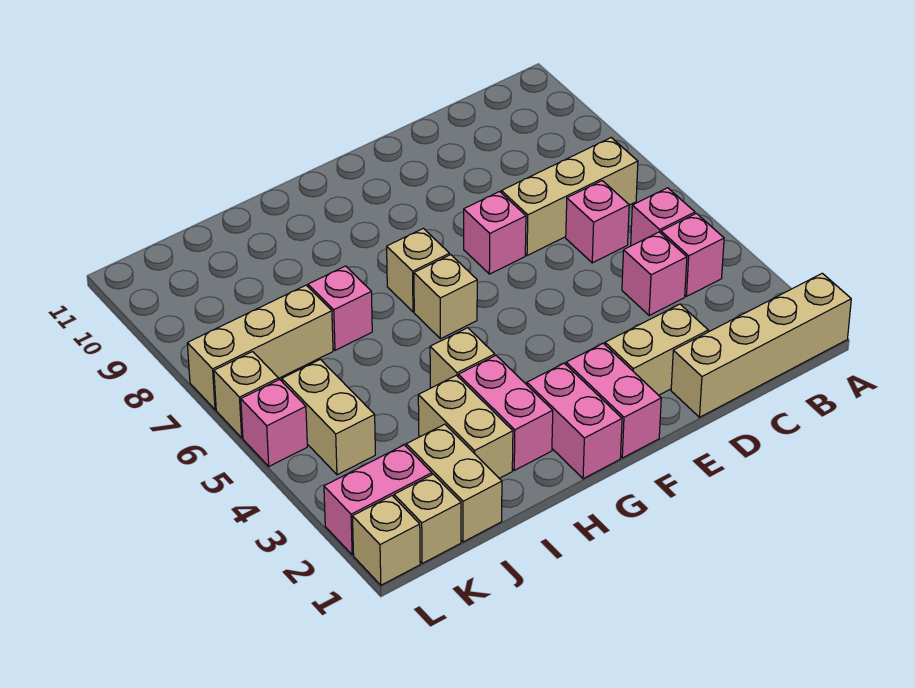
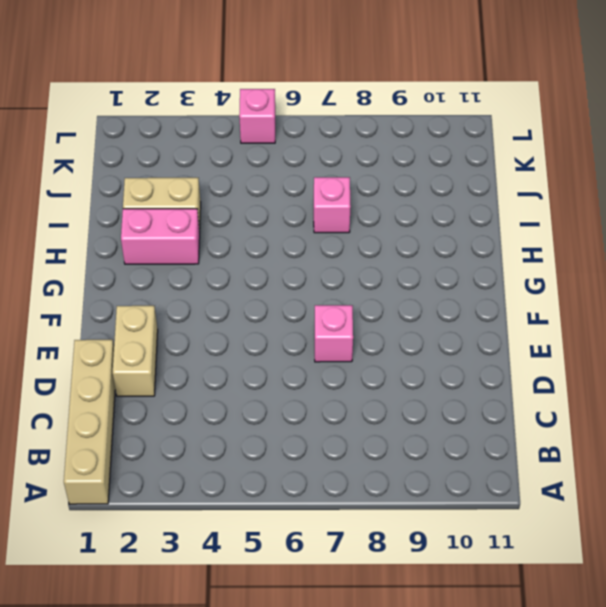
none -> pink 1x1 brick [661,213,724,296]
none -> pink 1x1 brick [631,188,695,246]
none -> tan 1x3 brick [501,138,638,256]

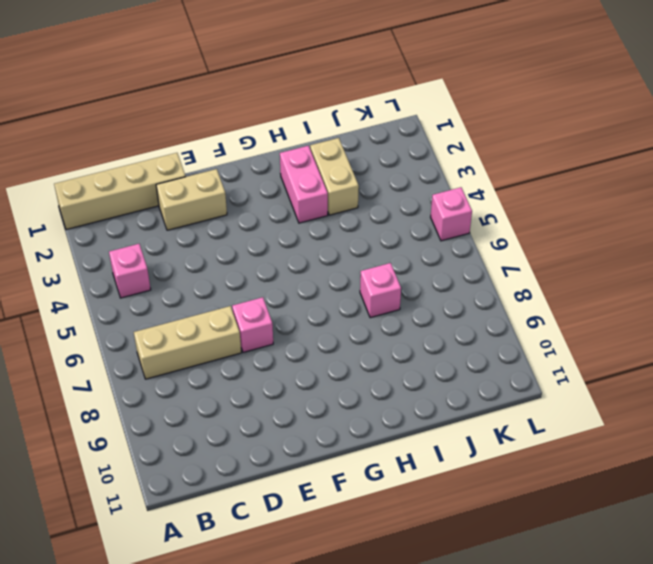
none -> pink 1x1 brick [631,188,695,246]
none -> pink 1x1 brick [622,232,687,316]
none -> pink 1x1 brick [566,181,629,263]

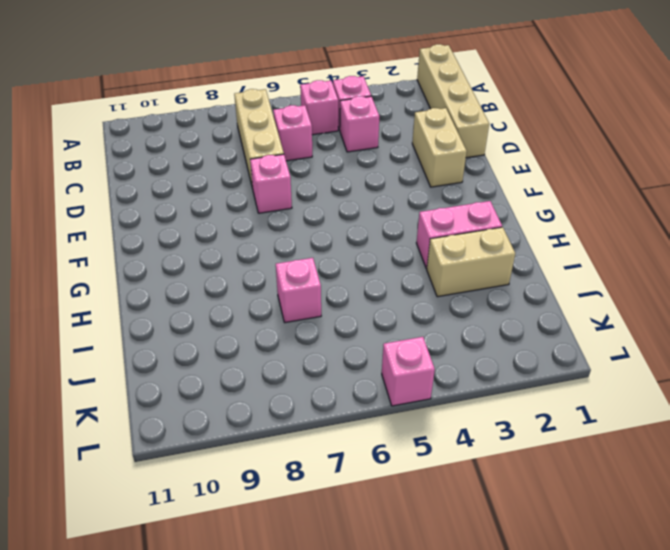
none -> pink 1x2 brick [566,343,661,458]
none -> pink 1x2 brick [527,363,622,479]
none -> tan 1x1 brick [414,255,477,339]

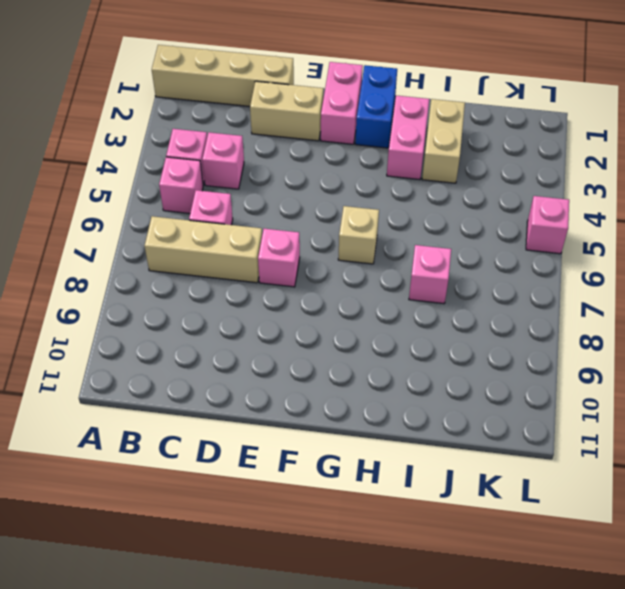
blue 1x2 brick [355,65,397,148] -> pink 1x2 brick [527,363,622,479]
none -> tan 1x1 brick [387,228,450,312]
none -> tan 1x1 brick [430,328,495,388]
none -> tan 1x2 brick [406,424,502,542]

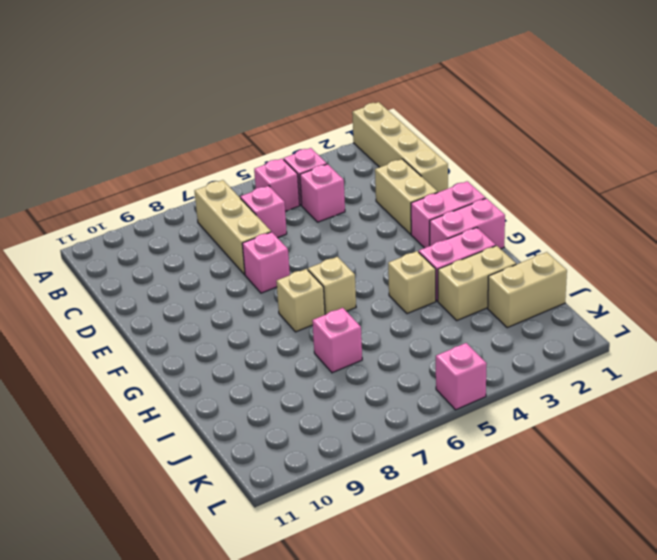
none -> tan 1x3 brick [187,285,333,410]
none -> tan 1x1 brick [394,474,461,564]
none -> pink 1x2 brick [324,445,432,555]

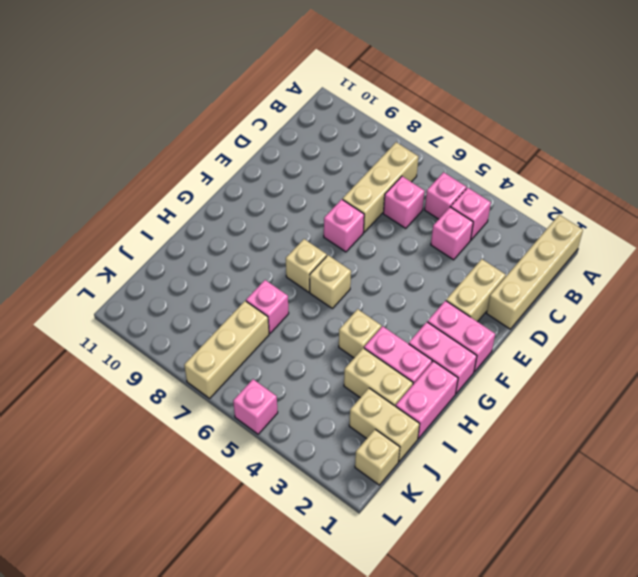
pink 1x2 brick [396,361,458,439] -> pink 1x2 brick moved to [324,445,432,555]
none -> tan 1x2 brick [282,359,375,475]
none -> tan 1x1 brick [352,496,420,585]
none -> tan 1x1 brick [214,352,279,438]

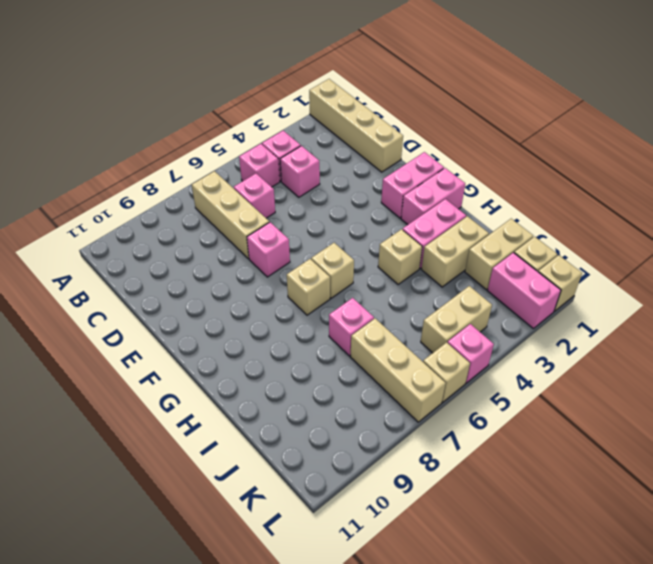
none -> tan 1x2 brick [605,304,708,395]

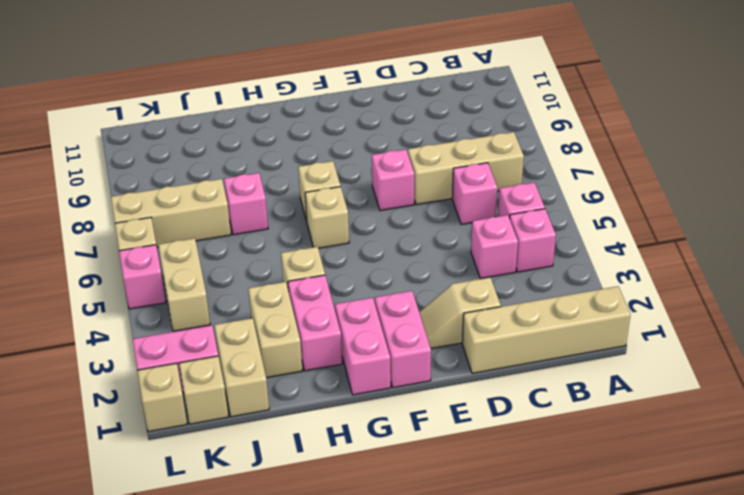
tan 1x2 slope [419,277,501,348] -> tan 1x2 brick [605,304,708,395]

